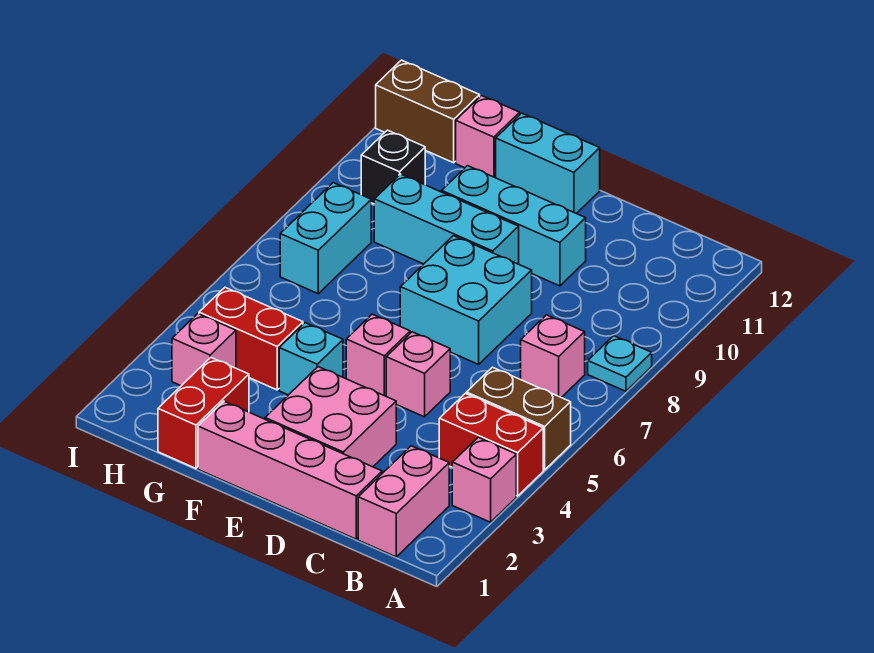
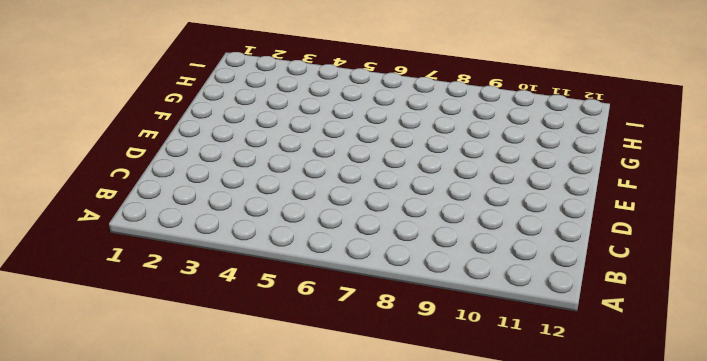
none -> pink 1x1 brick [452,437,516,522]
none -> red 1x2 brick [439,393,543,496]
none -> brown 1x2 brick [467,367,571,470]

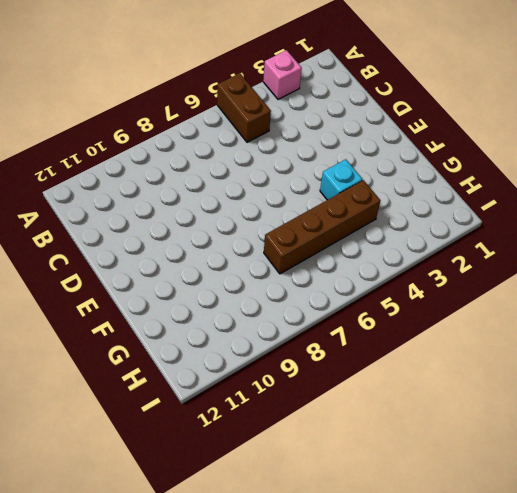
brown 1x4 brick [264,180,380,274] -> red 1x2 brick [199,287,303,390]
none -> red 1x2 brick [439,393,543,496]
none -> cyan 1x1 plate [588,336,652,391]
none -> pink 1x2 brick [358,446,449,557]

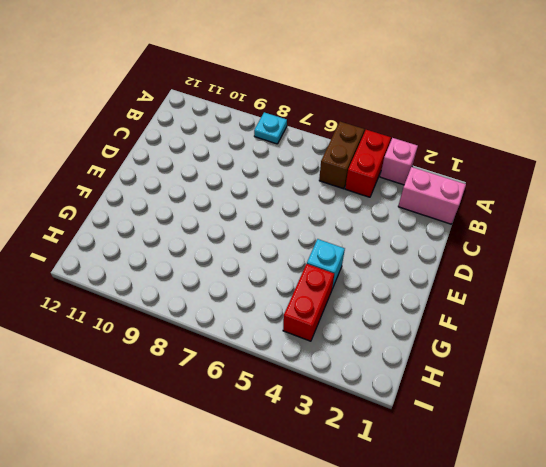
none -> pink 1x1 brick [521,315,585,397]
none -> pink 1x4 brick [198,401,382,539]
none -> pink 2x2 brick [265,367,396,467]

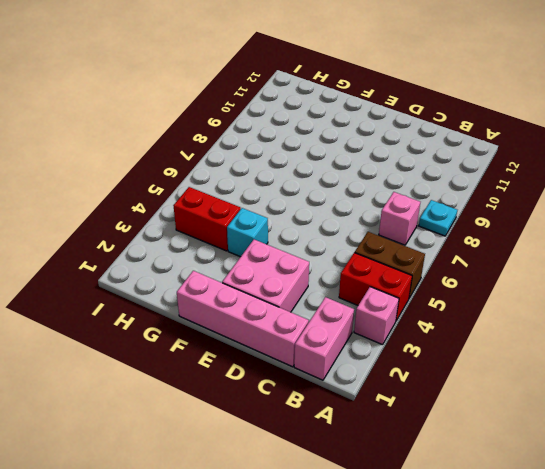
none -> pink 1x1 brick [386,332,450,417]
none -> cyan 2x2 brick [400,236,532,364]
none -> cyan 1x3 brick [442,166,586,286]

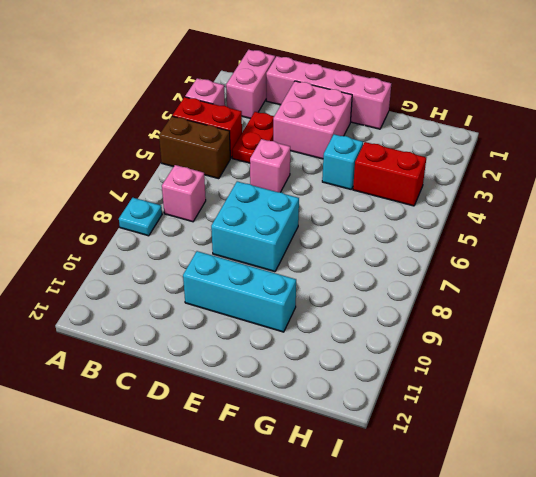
red 1x2 plate [232,112,274,163] -> none
none -> pink 1x1 brick [346,314,410,396]
none -> cyan 1x3 brick [374,174,519,264]
none -> cyan 1x2 brick [496,113,600,214]

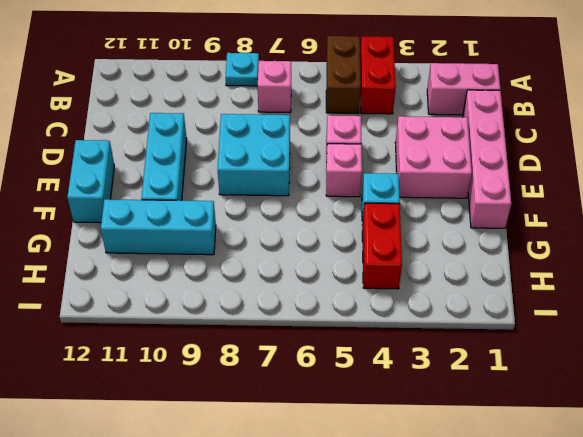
cyan 1x3 brick [101,199,216,255] -> cyan 1x3 brick turned to [374,174,519,264]
none -> pink 1x1 brick [452,437,516,522]
none -> red 1x2 brick [158,358,249,468]
none -> pink 1x1 brick [456,96,520,178]

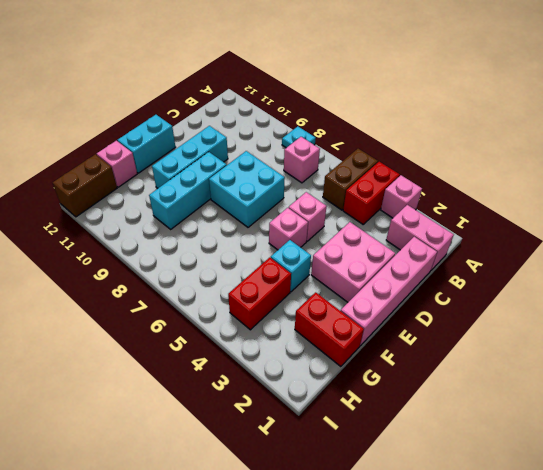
none -> pink 1x1 brick [172,314,236,386]
none -> cyan 1x2 brick [280,183,371,294]
none -> black 1x1 brick [361,130,425,204]

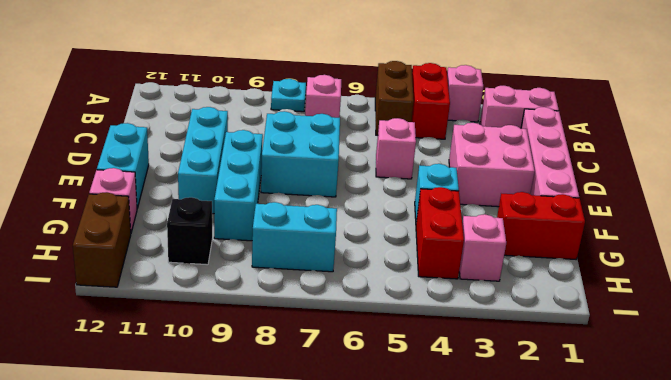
none -> pink 1x1 brick [346,314,410,396]

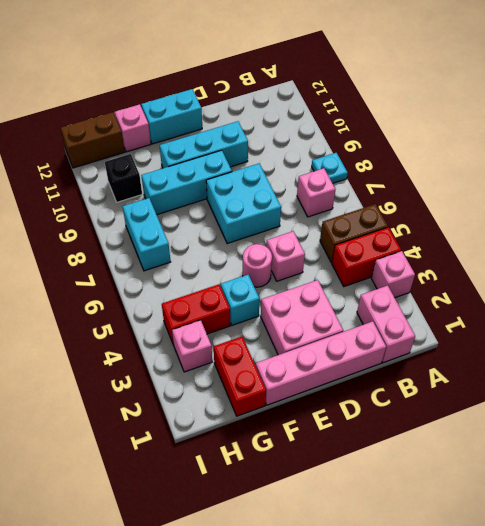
pink 1x1 round brick [243,244,272,287] -> pink 1x1 brick [346,314,410,396]

